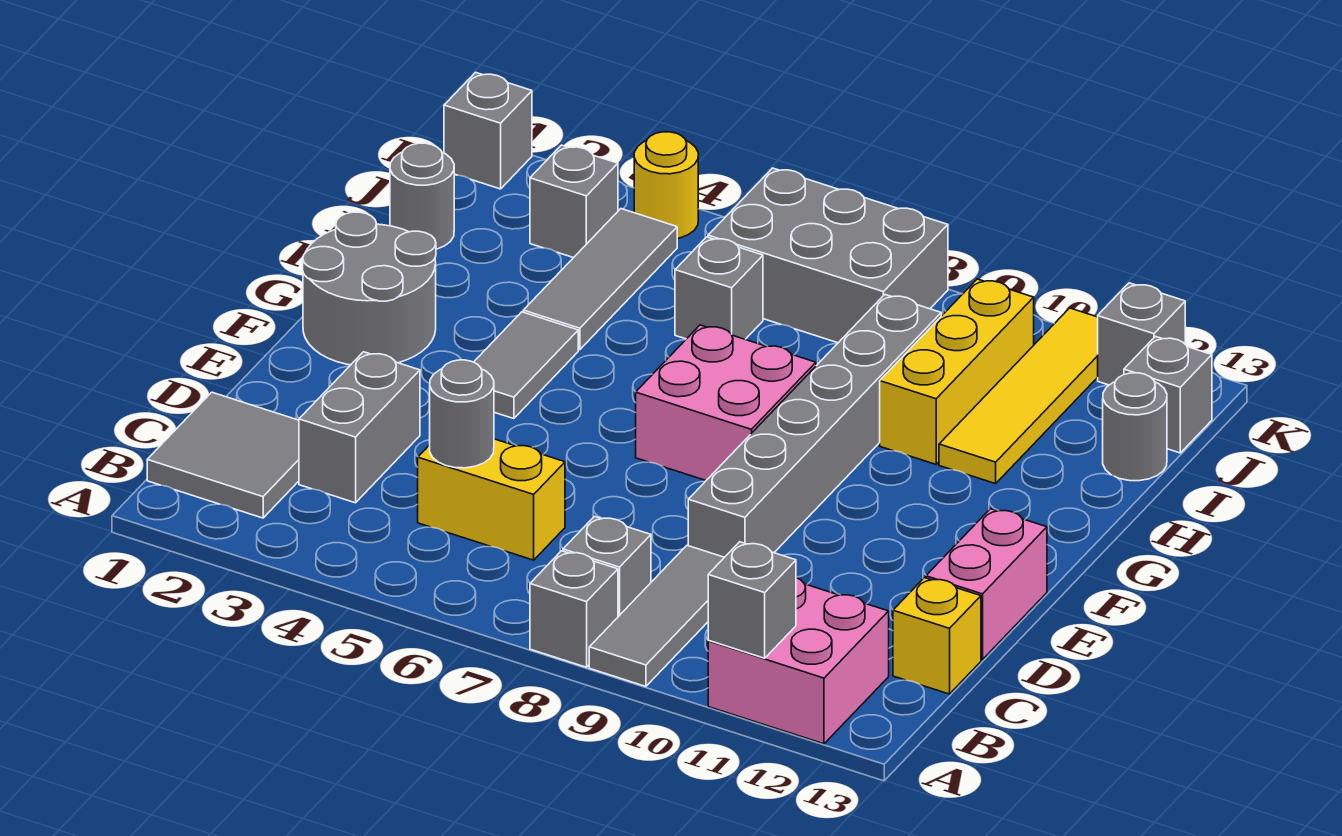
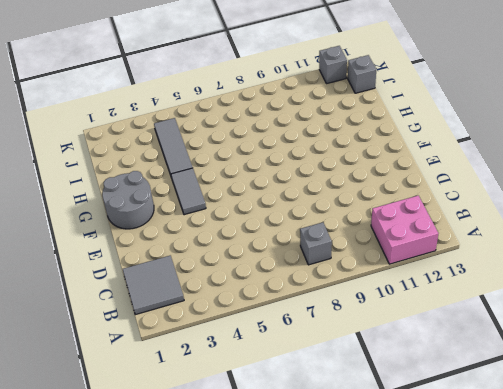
none -> grey 1x1 brick [530,551,618,667]
none -> grey 1x3 tile [589,545,724,686]
none -> grey 1x2 brick [299,352,420,503]

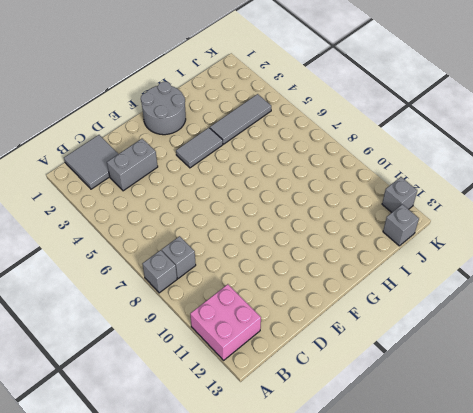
none -> grey 1x3 tile [589,545,724,686]
none -> yellow 1x2 brick [418,439,565,560]
none -> yellow 1x1 brick [893,578,981,694]

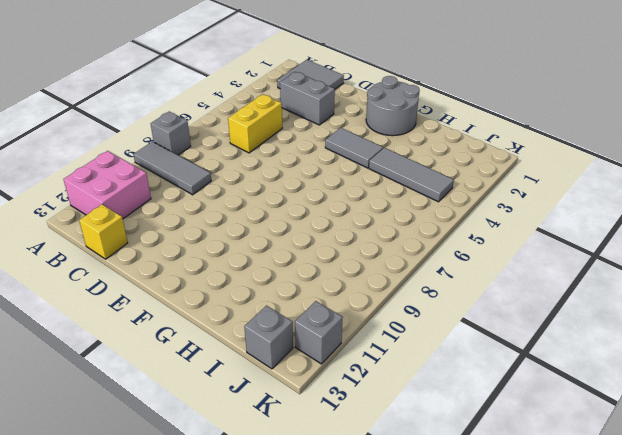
none -> grey 1x1 brick [563,516,651,617]
none -> grey 1x6 brick [688,295,941,557]
none -> pink 1x2 brick [926,509,1047,660]

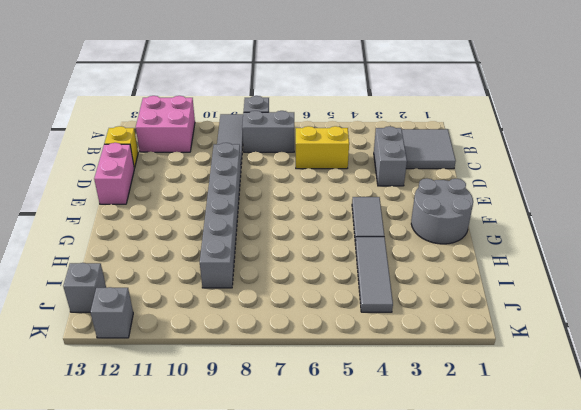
grey 1x2 brick [242,111,294,152] -> grey 1x1 brick [563,516,651,617]
none -> pink 2x2 brick [636,325,816,480]
none -> yellow 1x3 brick [880,279,1034,464]
none -> yellow 1x4 tile [939,308,1098,484]

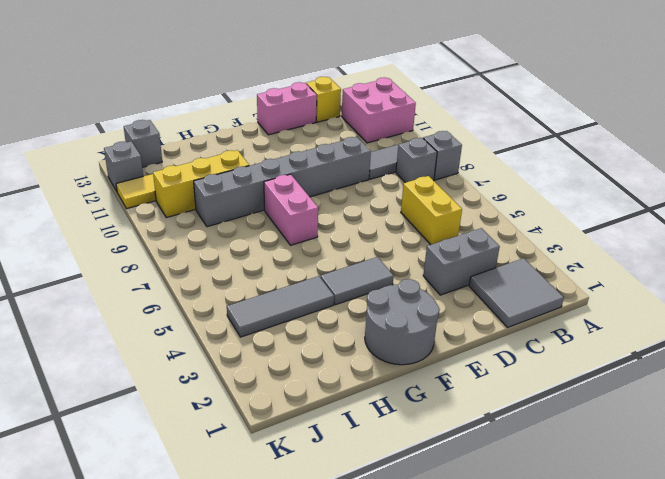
pink 1x2 brick [264,174,318,245] -> pink 2x2 brick [636,325,816,480]
none -> grey 1x1 round brick [390,143,454,249]
none -> grey 1x1 brick [675,237,763,339]
none -> grey 1x1 round brick [1103,373,1167,481]

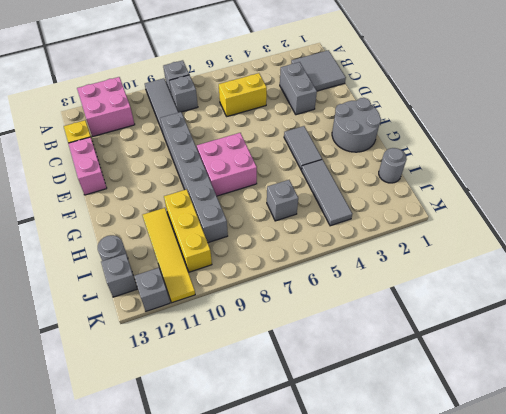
none -> grey 1x1 brick [530,145,618,258]
none -> grey 2x3 brick [708,168,948,343]
none -> grey 1x1 brick [444,72,532,189]

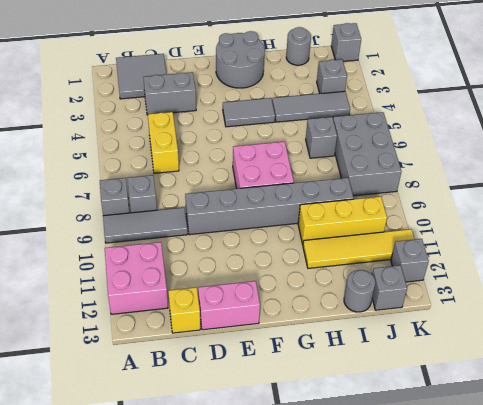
none -> yellow 1x1 round brick [634,132,698,238]
none -> grey 1x1 brick [708,542,796,658]
none -> grey 1x1 round brick [430,360,494,468]

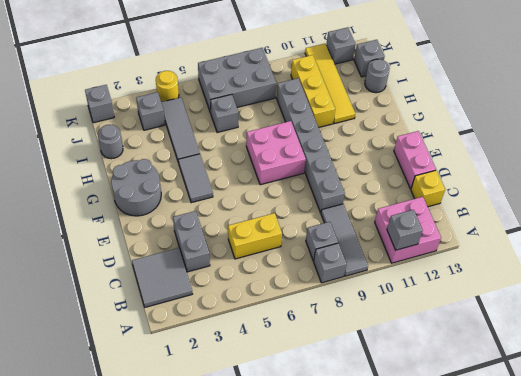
none -> grey 1x1 round brick [430,360,494,468]

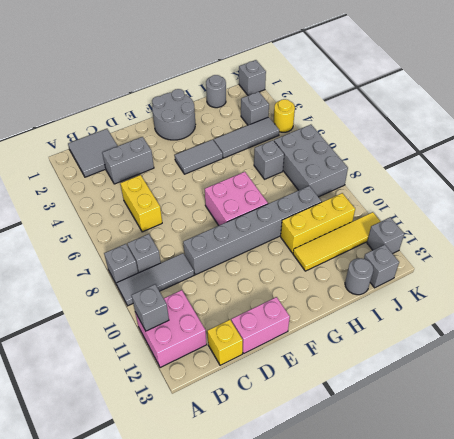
none -> grey 1x1 round brick [430,360,494,468]

